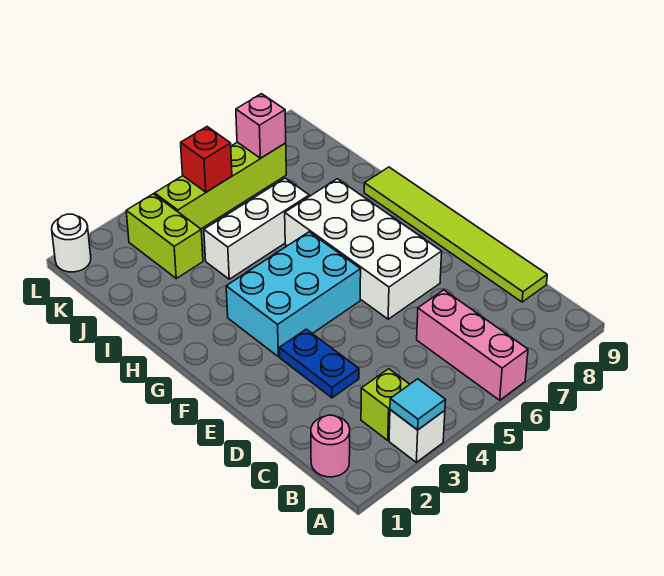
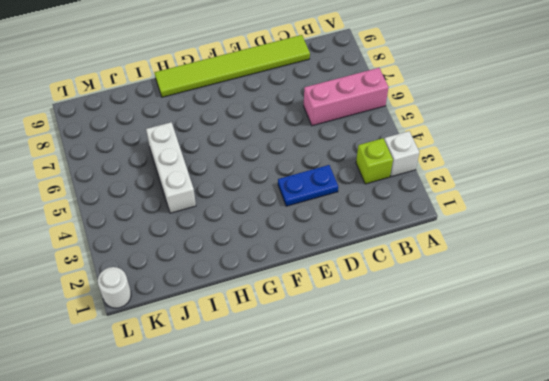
none -> pink 1x1 round brick [311,415,350,477]
none -> white 2x4 brick [285,179,442,319]
none -> cyan 2x3 brick [226,232,361,357]

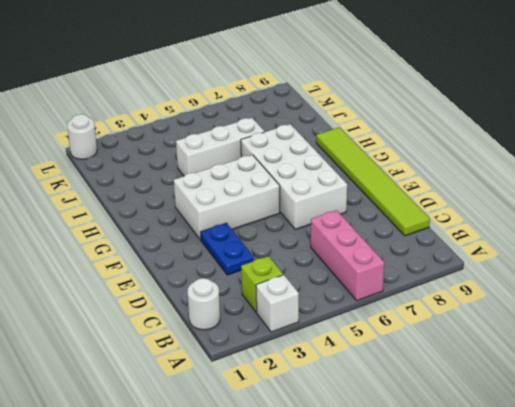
white 1x1 round brick [188,278,220,330] -> pink 1x1 round brick [311,415,350,477]
white 2x3 brick [174,155,280,240] -> cyan 2x3 brick [226,232,361,357]
none -> lime 1x2 brick [126,194,203,278]
none -> lime 1x4 brick [155,142,286,229]
none -> cyan 1x1 tile [390,379,445,430]

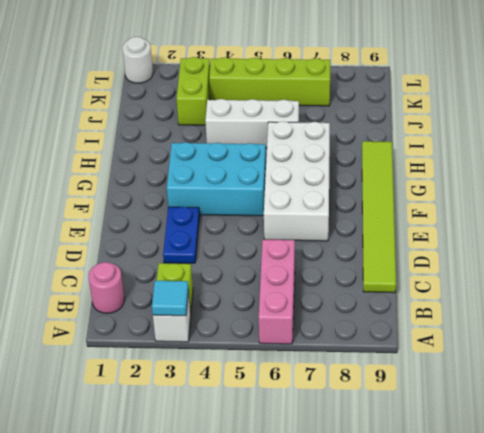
none -> red 1x1 brick [181,127,232,192]
none -> pink 1x1 brick [236,94,286,158]

